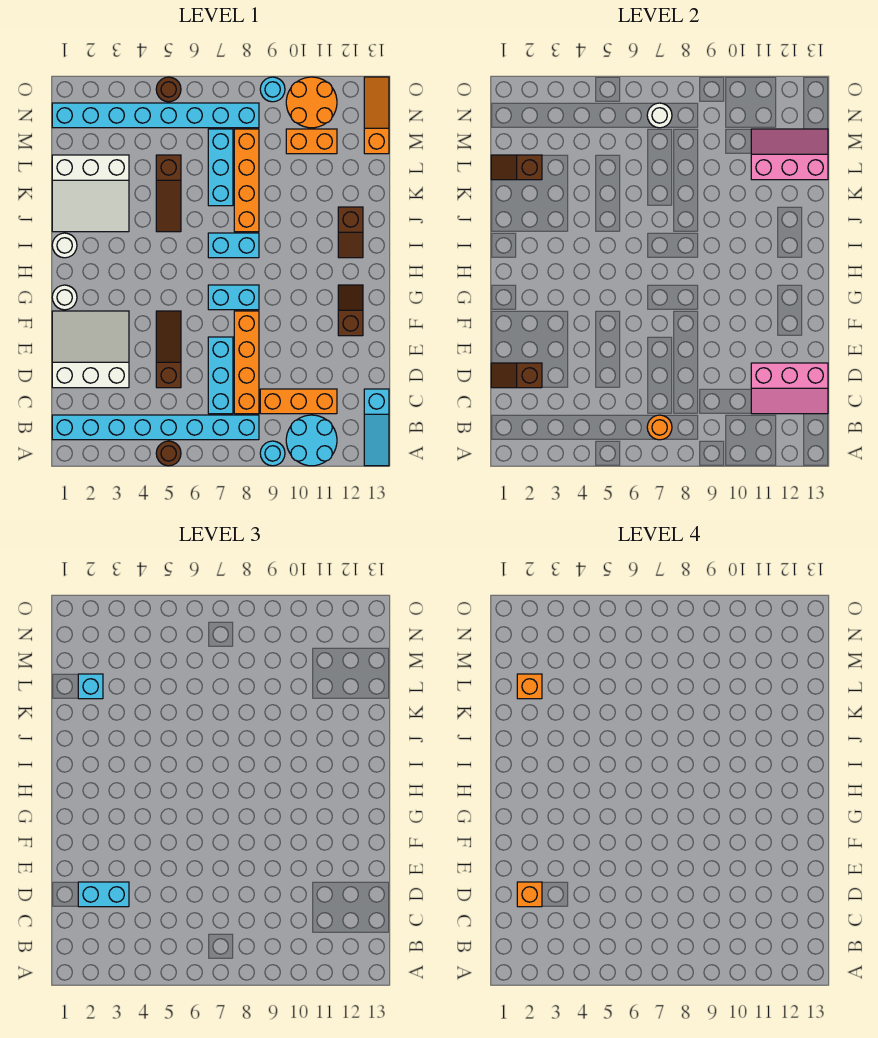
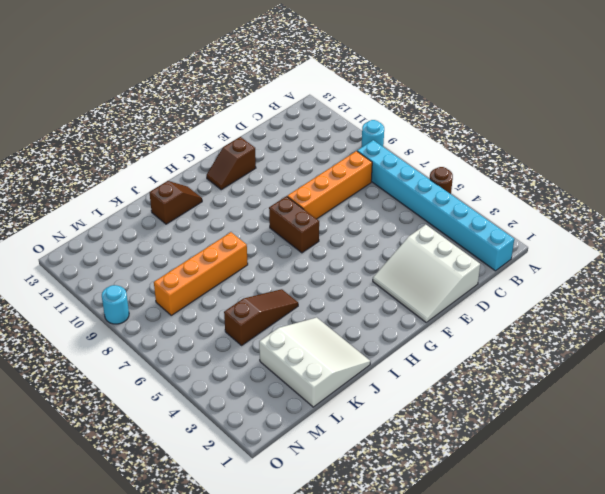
brown 1x2 brick [269,196,319,253] -> cyan 1x2 brick [208,285,259,310]
none -> cyan 2x2 round brick [286,415,337,466]
none -> cyan 1x3 slope [364,389,389,466]
none -> cyan 1x3 brick [208,337,233,414]
none -> orange 1x3 brick [260,389,337,414]

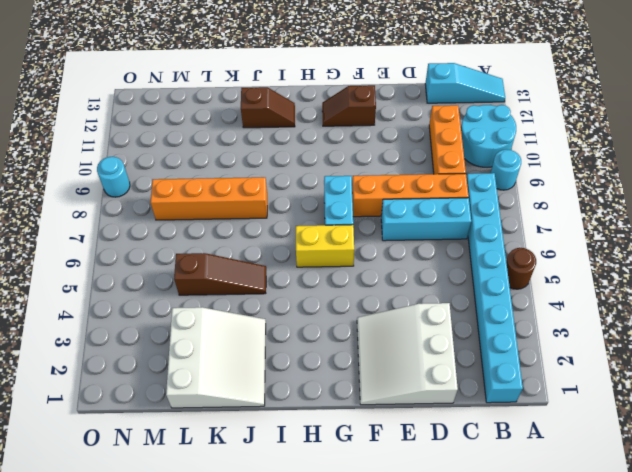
yellow 1x2 brick [296,225,354,267] -> none
none -> brown 1x3 slope [156,311,181,388]
none -> white 1x1 round brick [52,285,77,310]
none -> white 1x1 round brick [52,233,77,258]
none -> cyan 1x2 brick [208,233,259,258]

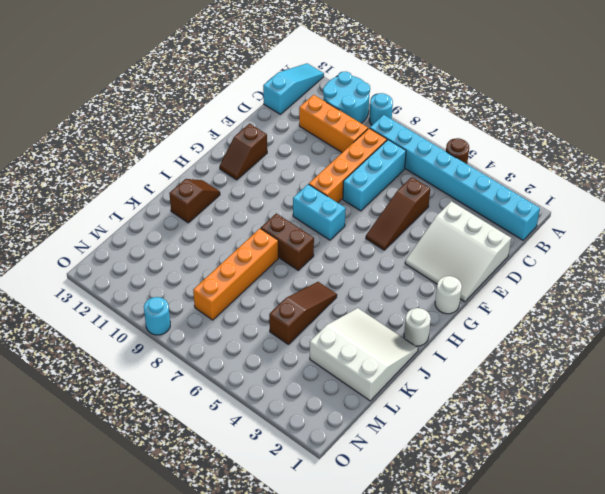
brown 1x2 brick [261,213,314,270] -> cyan 1x2 brick [208,233,259,258]
none -> cyan 1x3 brick [208,129,233,206]
none -> orange 1x2 brick [286,129,337,154]
none -> orange 1x3 slope [364,77,389,154]
none -> cyan 1x8 brick [52,103,259,128]

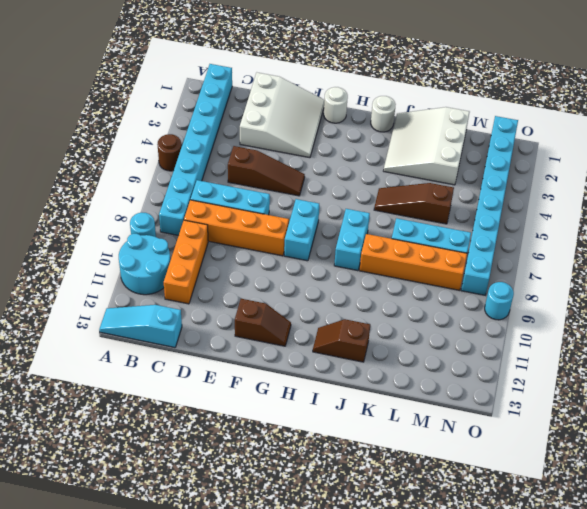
none -> orange 1x2 brick [286,129,337,154]
none -> orange 1x3 slope [364,77,389,154]
none -> orange 2x2 round brick [286,77,337,128]
none -> brown 1x1 round brick [156,77,181,102]

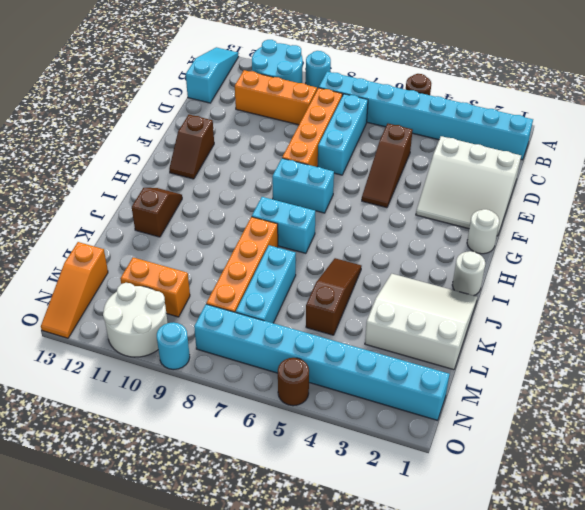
white 2x2 round brick [103,283,168,357] -> orange 2x2 round brick [286,77,337,128]
none -> orange 1x1 round brick [647,415,672,440]
none -> pink 2x3 slope [751,363,828,414]
none -> brown 1x2 slope [491,363,542,388]
none -> brown 1x2 slope [491,155,542,180]

